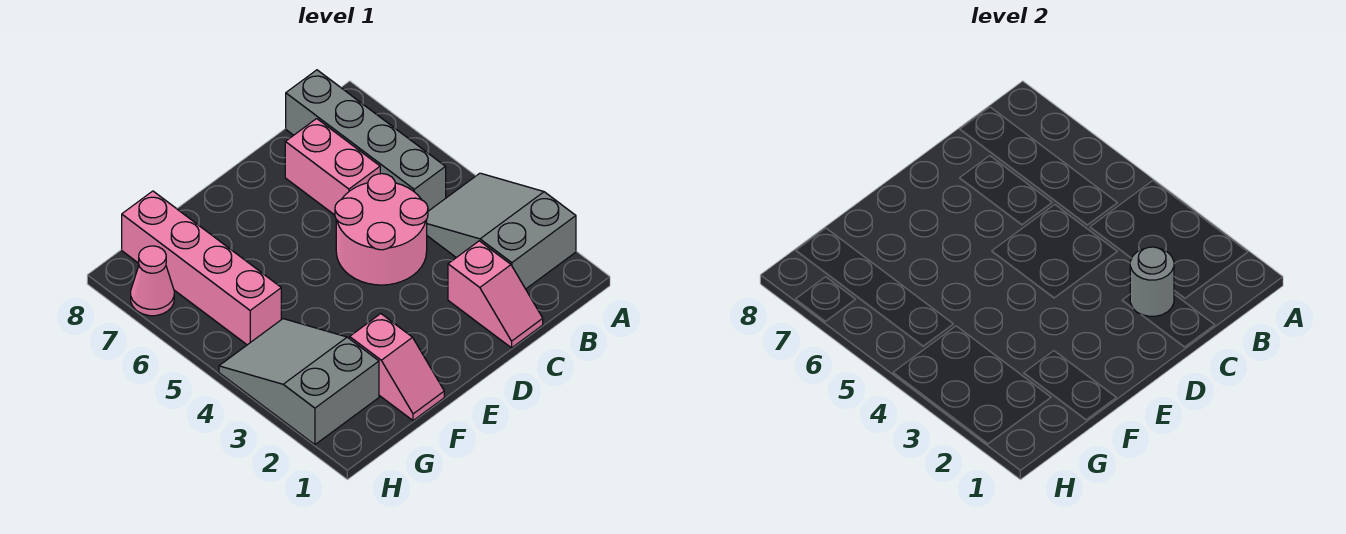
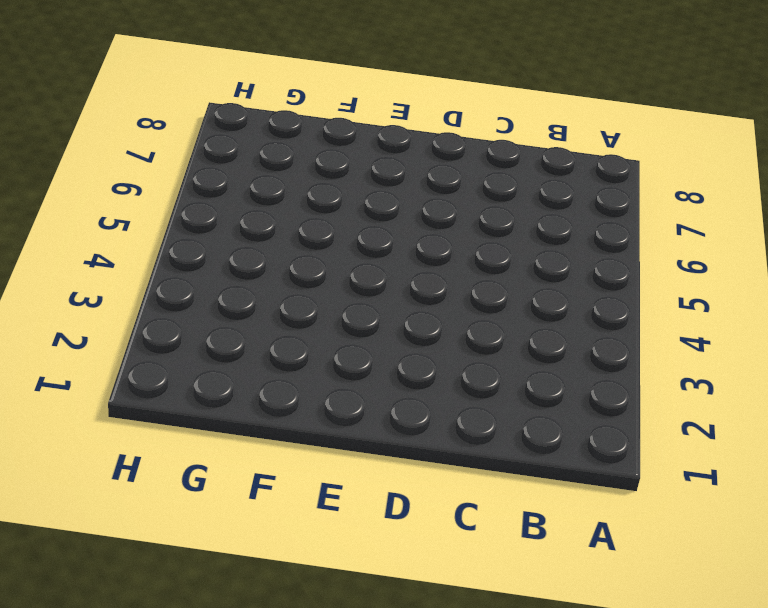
none -> grey 2x3 slope [427,173,576,289]
none -> grey 1x4 brick [286,70,446,211]

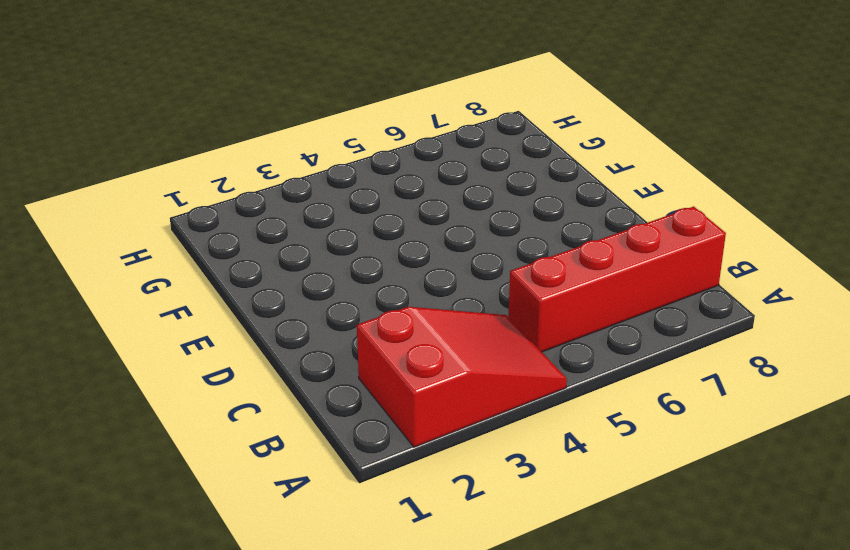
red 2x3 slope [357,307,567,447] -> grey 2x3 slope [427,173,576,289]
red 1x4 brick [508,206,726,352] -> grey 1x4 brick [286,70,446,211]
none -> pink 1x2 slope [448,241,543,348]
none -> pink 2x2 round brick [335,174,428,285]

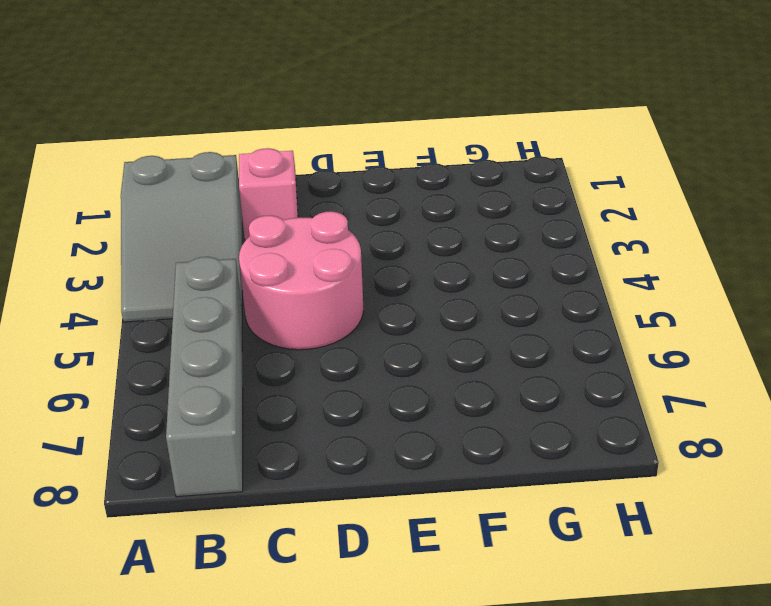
none -> pink 1x2 brick [285,119,380,215]
none -> pink 1x2 slope [350,314,444,421]

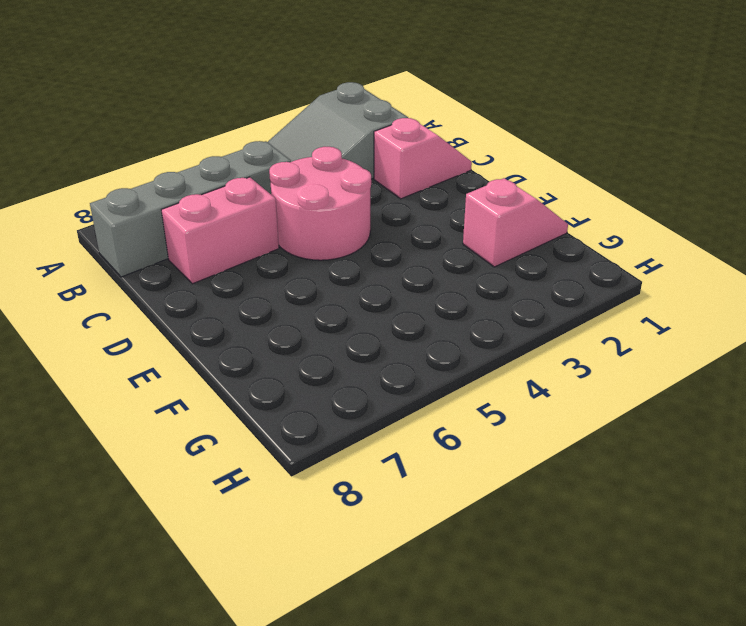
none -> grey 2x3 slope [219,319,379,445]
none -> pink 1x4 brick [122,191,281,345]

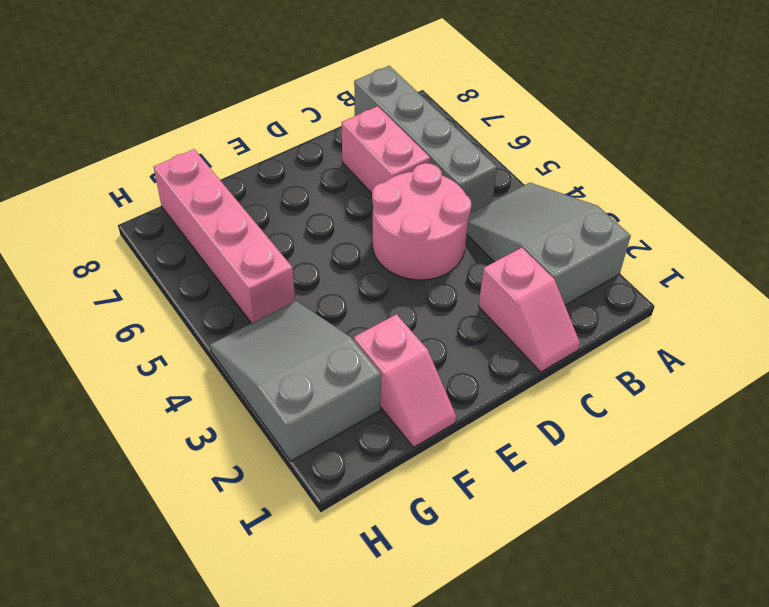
none -> pink 1x1 cone [131,246,174,316]
none -> grey 1x1 round brick [1130,247,1174,316]

